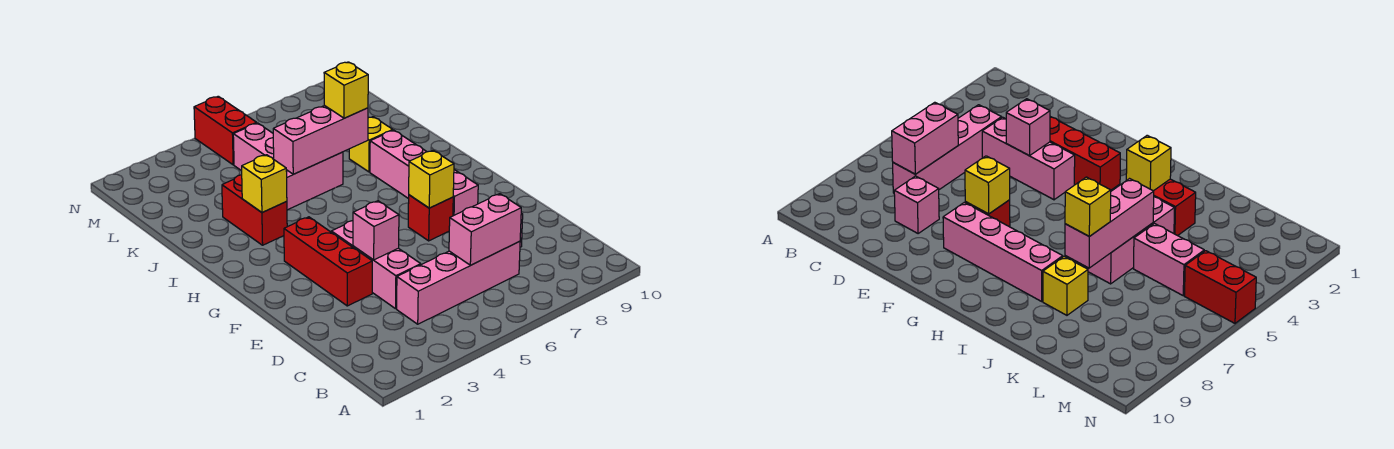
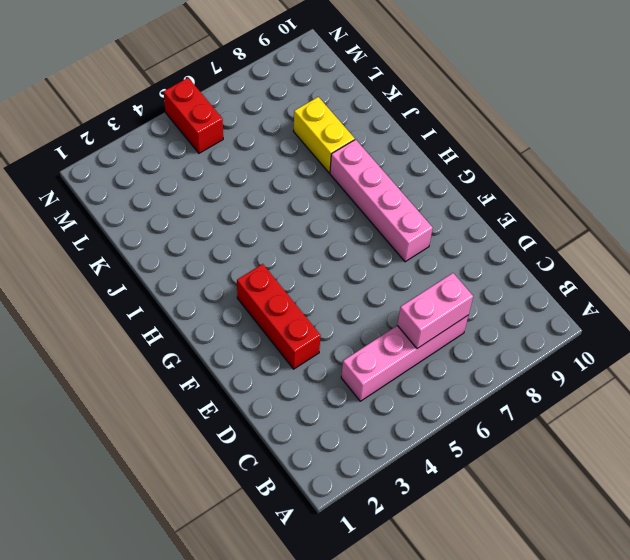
yellow 1x2 brick [293,97,355,173] -> yellow 1x1 brick [349,117,393,172]
none -> pink 1x3 brick [331,221,421,309]
none -> pink 1x1 brick [894,176,939,234]
none -> red 1x1 brick [408,195,453,241]

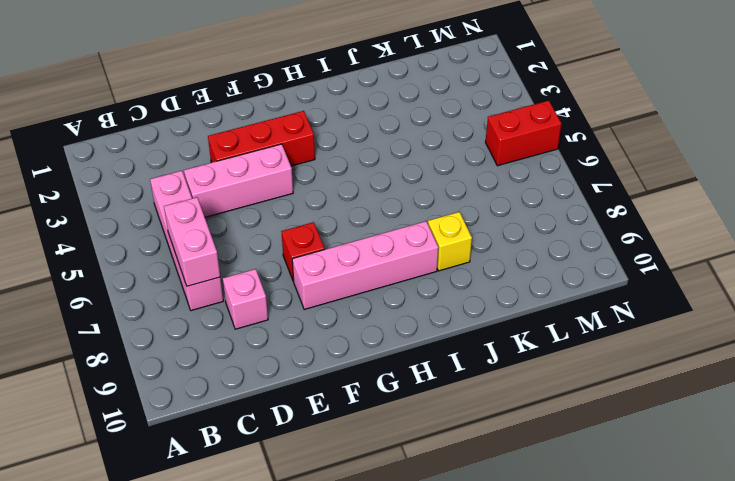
none -> red 1x2 brick [222,175,287,245]
none -> pink 1x3 brick [286,152,343,210]
none -> pink 1x2 brick [233,123,274,171]

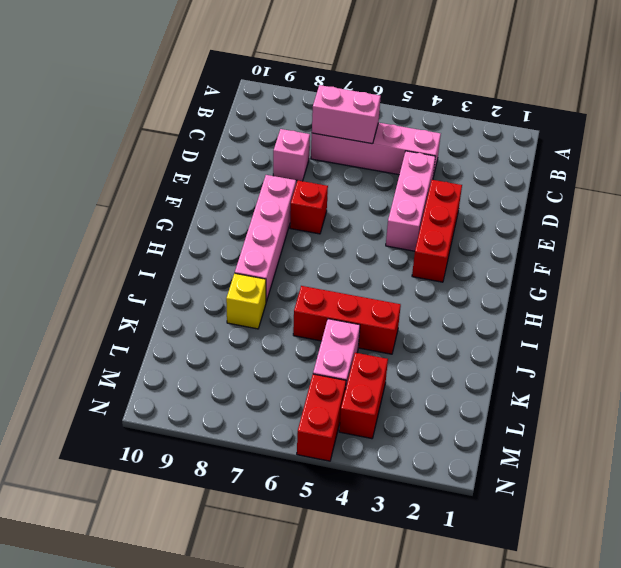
red 1x3 brick [293,286,401,354] -> pink 1x3 brick [286,152,343,210]
red 1x2 brick [339,353,388,439] -> red 1x2 brick moved to [222,175,287,245]
none -> pink 1x1 brick [353,201,399,260]
none -> yellow 1x1 brick [409,150,454,208]
none -> yellow 1x1 brick [242,155,287,213]

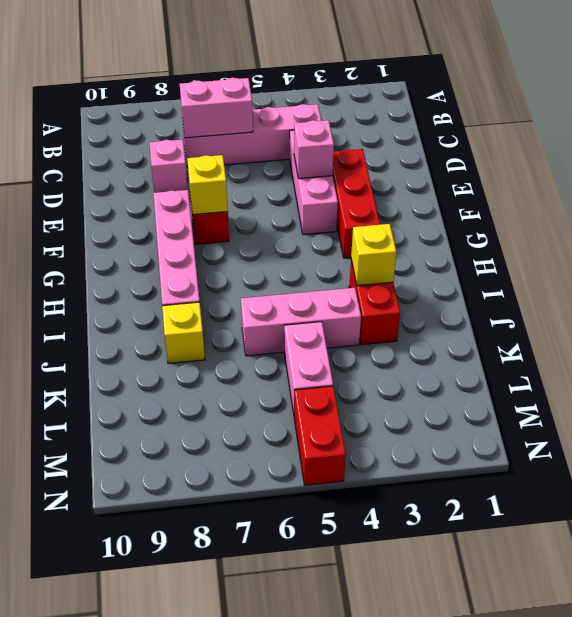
none -> pink 1x3 brick [273,106,368,174]
none -> yellow 1x1 brick [324,62,368,118]

